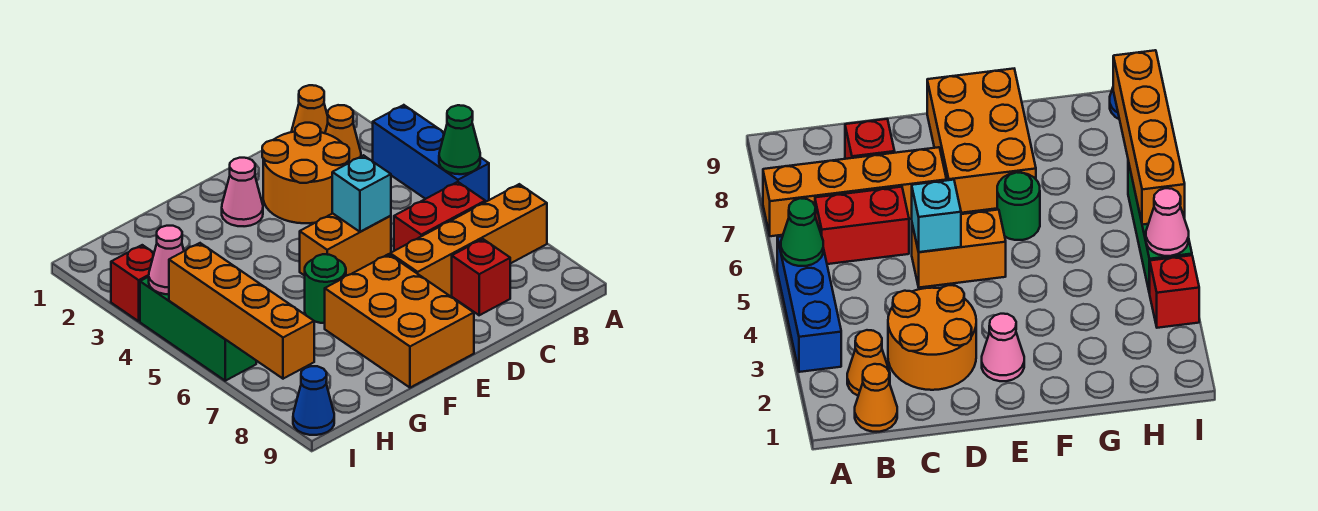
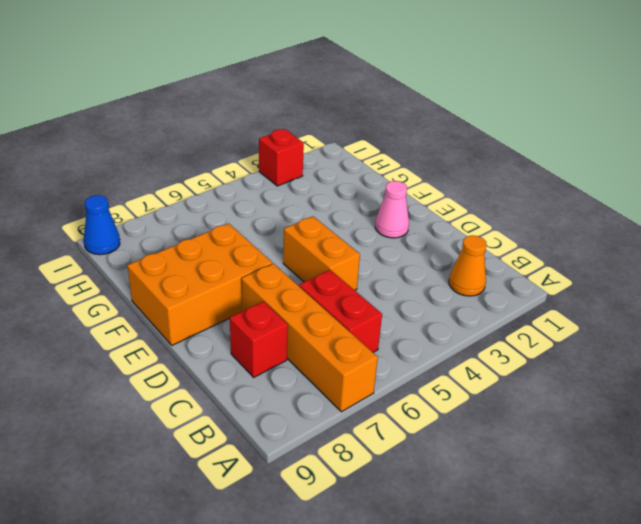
none -> blue 1x3 brick [373,105,489,202]
none -> orange 1x1 cone [291,85,328,133]
none -> orange 2x2 round brick [262,123,349,223]

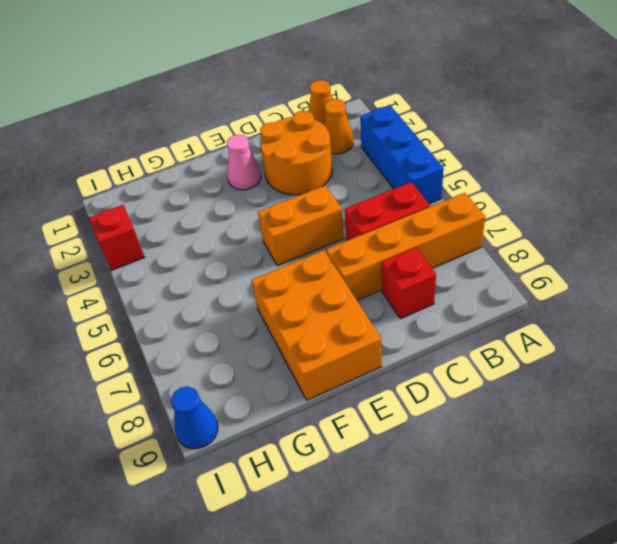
none -> green 1x1 round brick [305,254,346,323]
none -> green 1x3 brick [140,277,256,381]
none -> green 1x1 cone [439,105,480,174]

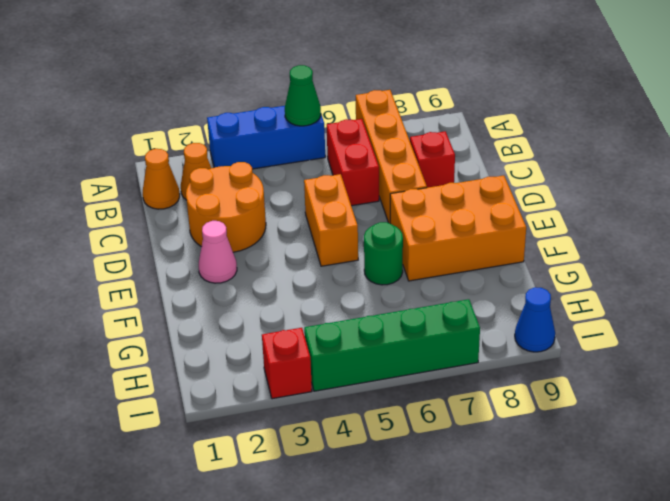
green 1x4 brick [304,299,480,391] -> green 1x3 brick [140,277,256,381]
none -> cyan 1x1 brick [332,155,391,232]
none -> pink 1x1 cone [149,226,184,294]
none -> orange 1x4 brick [169,243,314,379]

